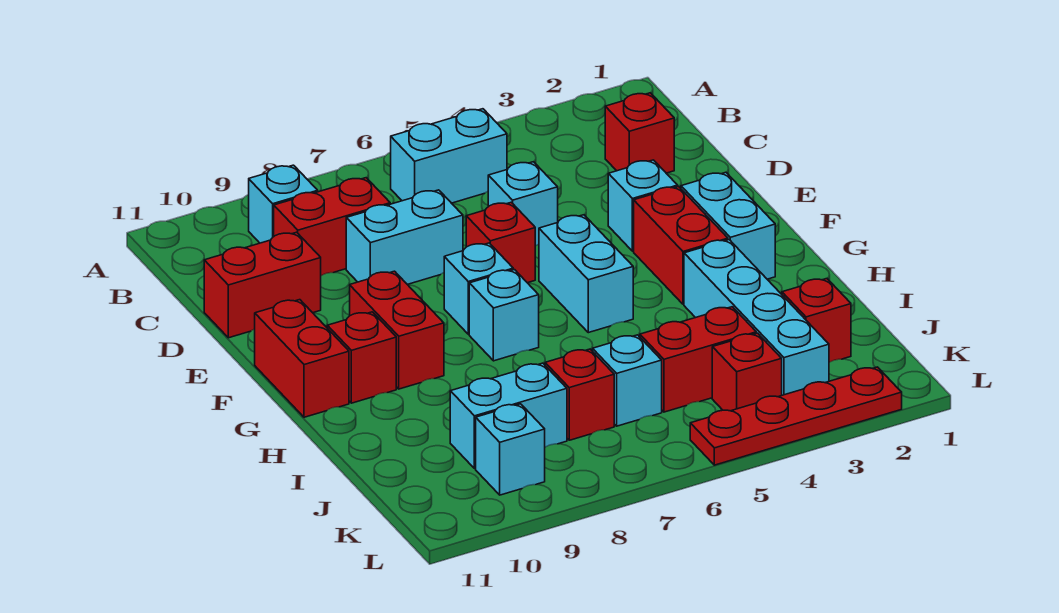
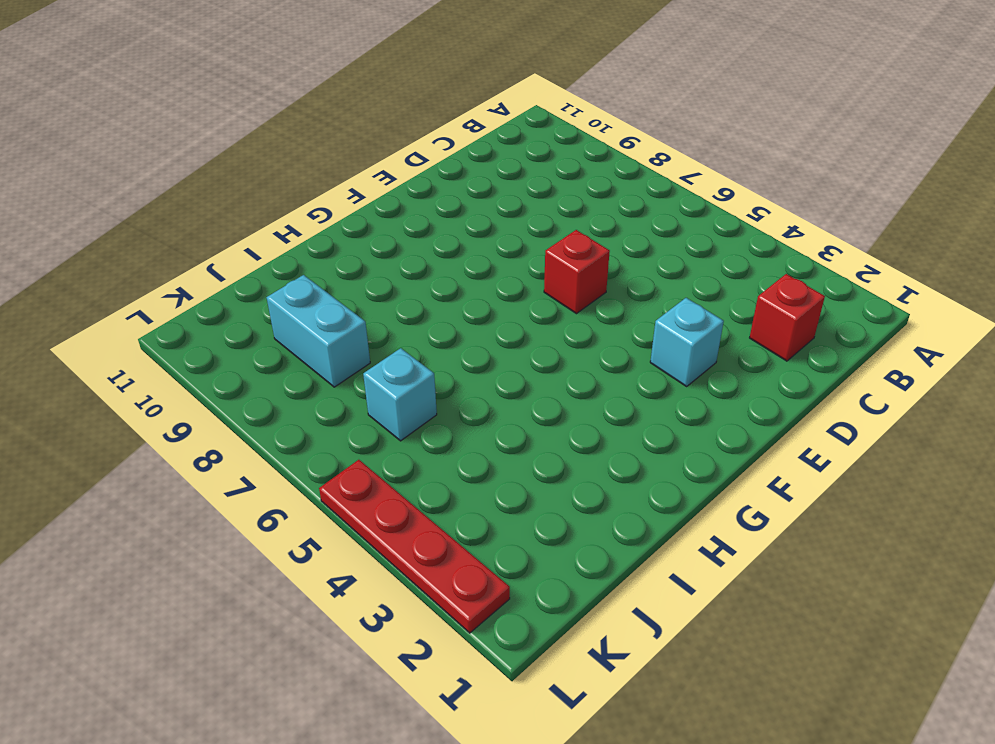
none -> cyan 1x2 brick [391,109,507,203]
none -> cyan 1x1 brick [249,165,318,243]
none -> red 1x2 brick [274,178,390,276]

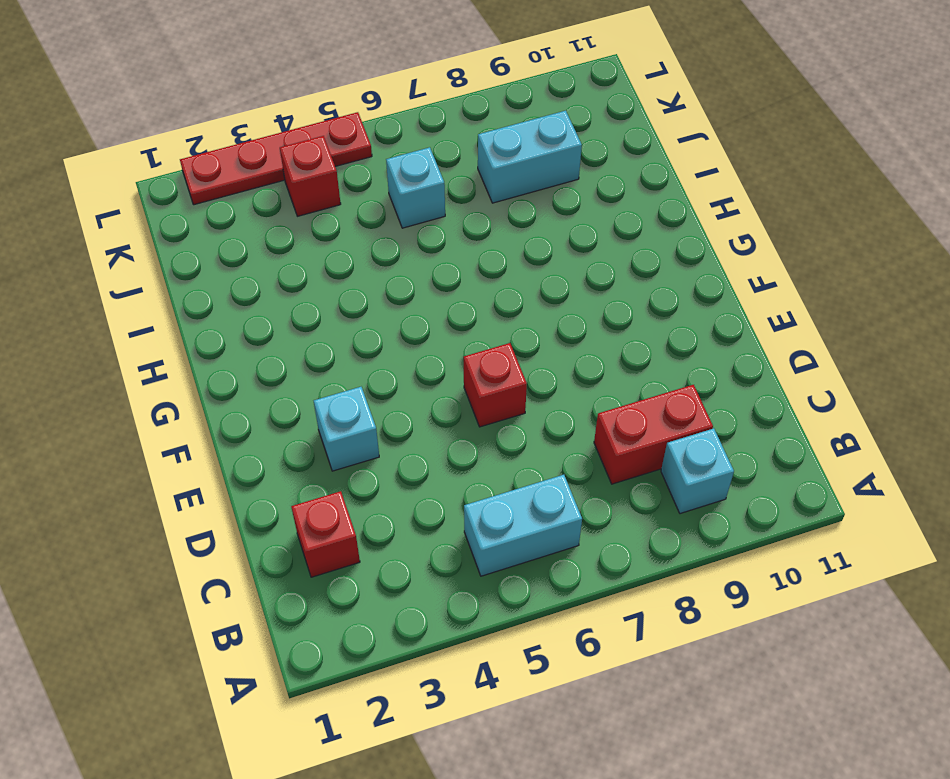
none -> cyan 1x1 brick [488,162,558,246]
none -> cyan 1x2 brick [346,190,463,284]
none -> red 1x2 brick [204,232,321,338]

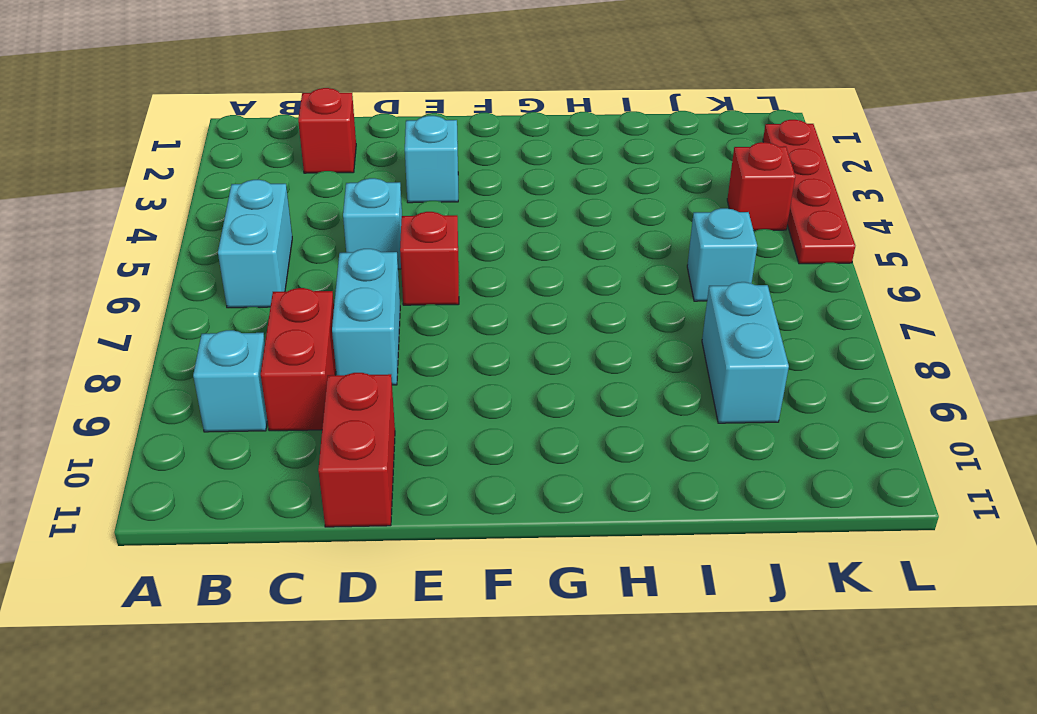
none -> cyan 1x2 brick [681,172,775,279]
none -> red 1x2 brick [634,186,728,304]
none -> cyan 1x2 brick [539,215,633,333]

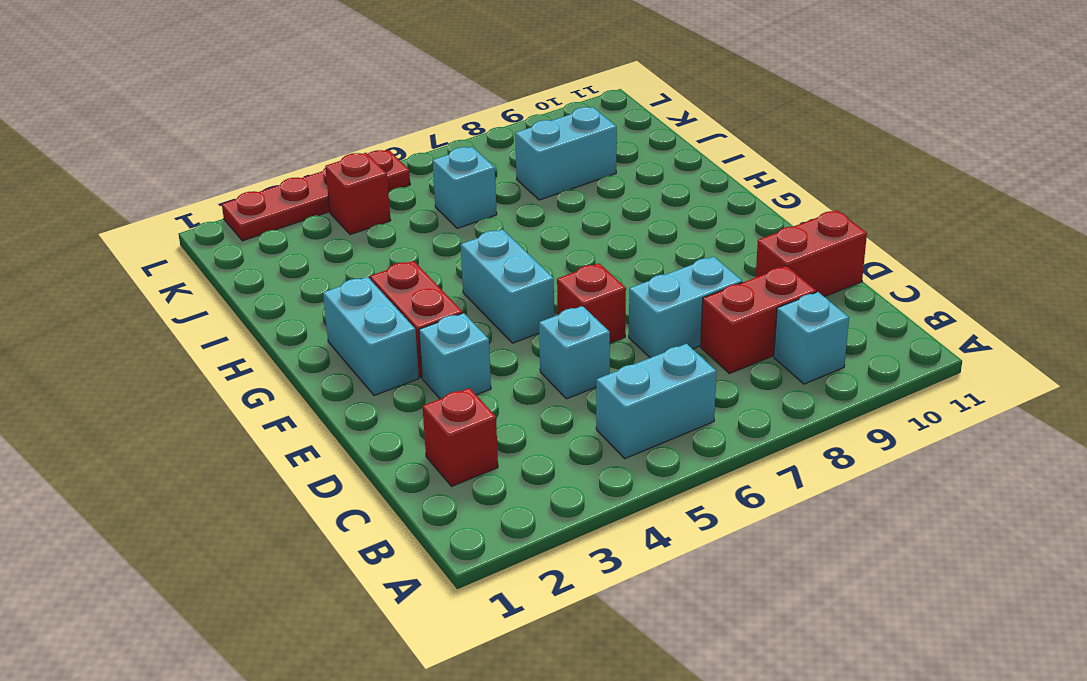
none -> cyan 1x1 brick [444,243,513,334]
none -> red 1x2 brick [350,271,444,389]
none -> red 1x2 brick [255,300,349,417]

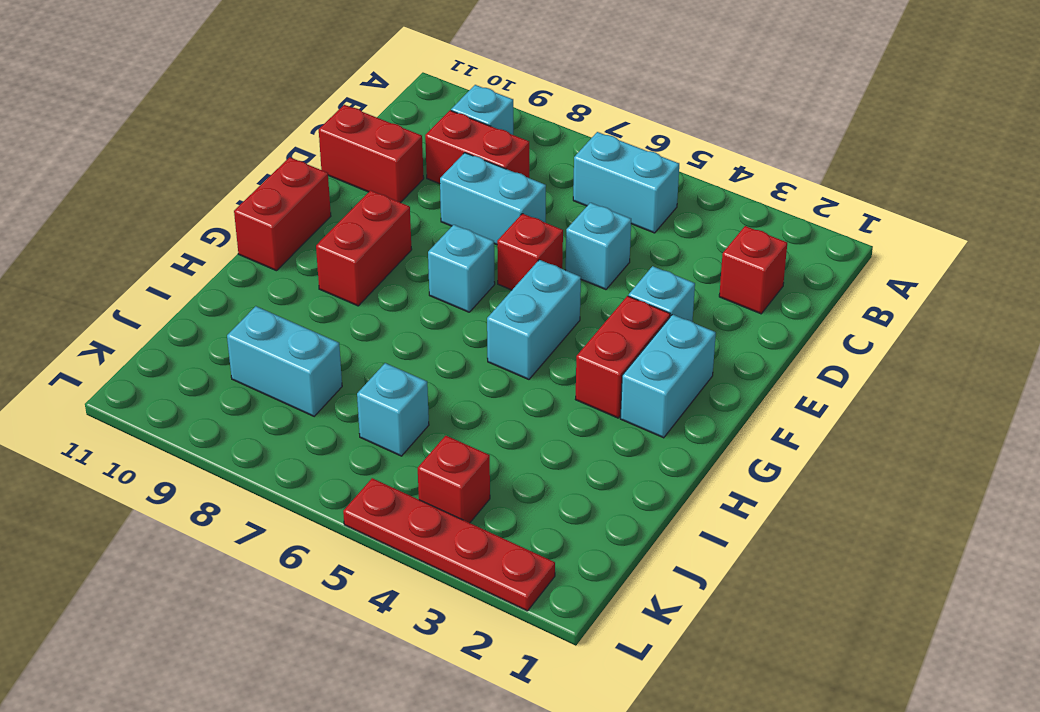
none -> cyan 1x1 brick [469,270,539,361]
none -> red 1x1 brick [327,312,396,403]
none -> cyan 1x4 brick [684,240,829,395]

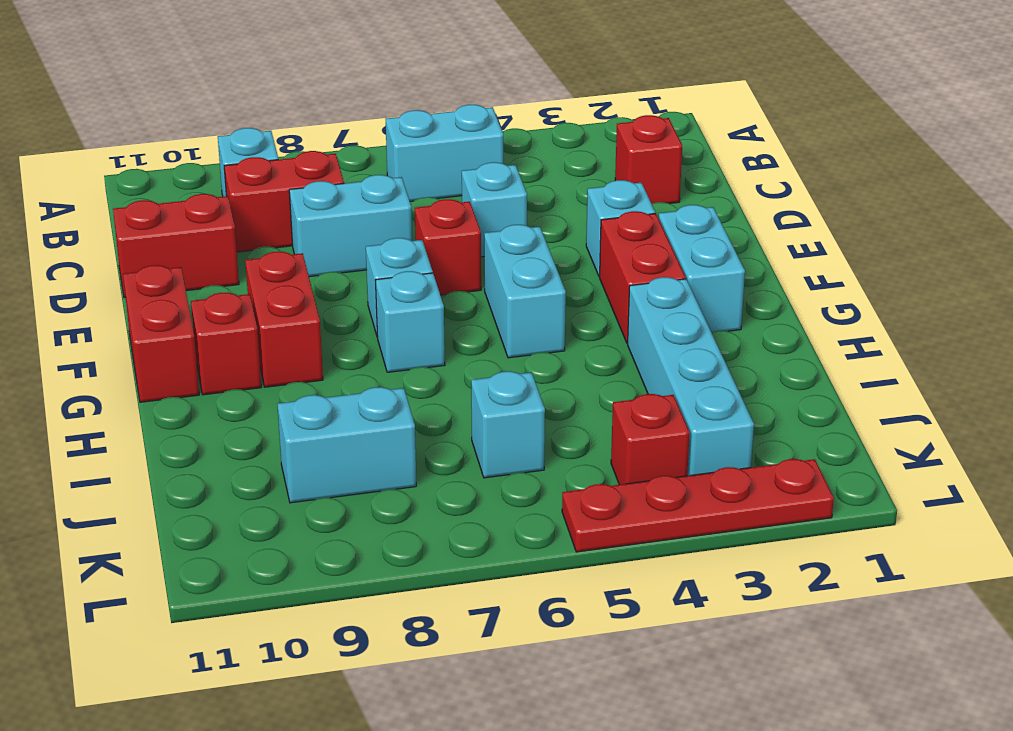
none -> red 1x1 brick [782,279,851,362]
none -> red 1x2 brick [640,307,756,412]
none -> red 1x1 brick [545,349,614,440]

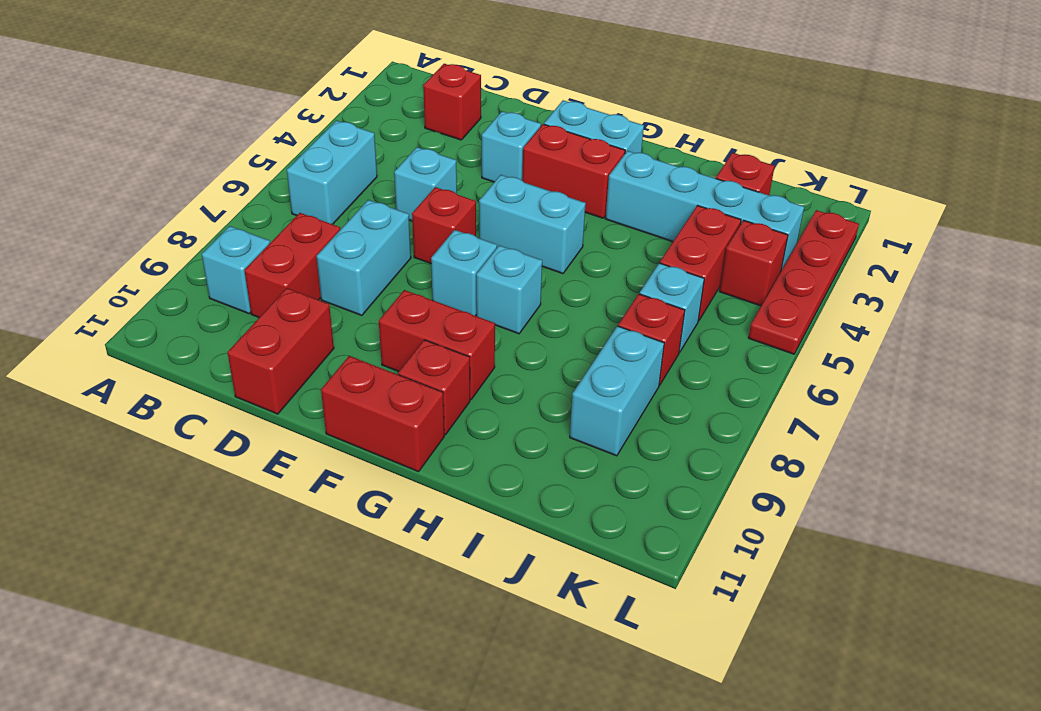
none -> cyan 1x1 brick [476,404,545,495]

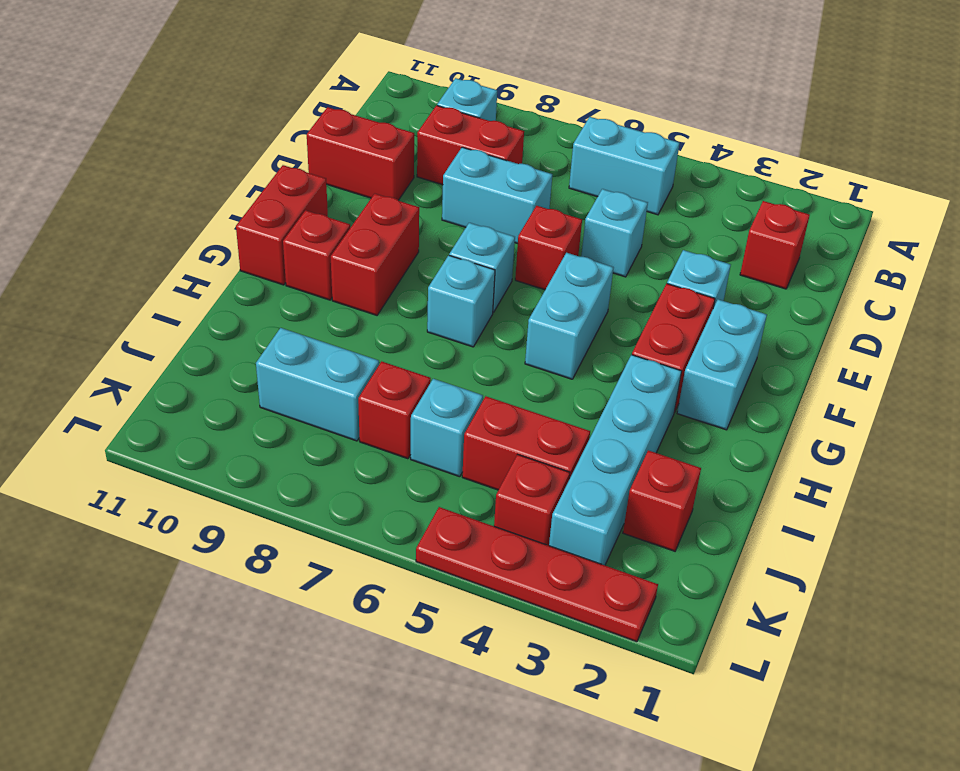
none -> cyan 1x1 brick [476,404,545,495]

